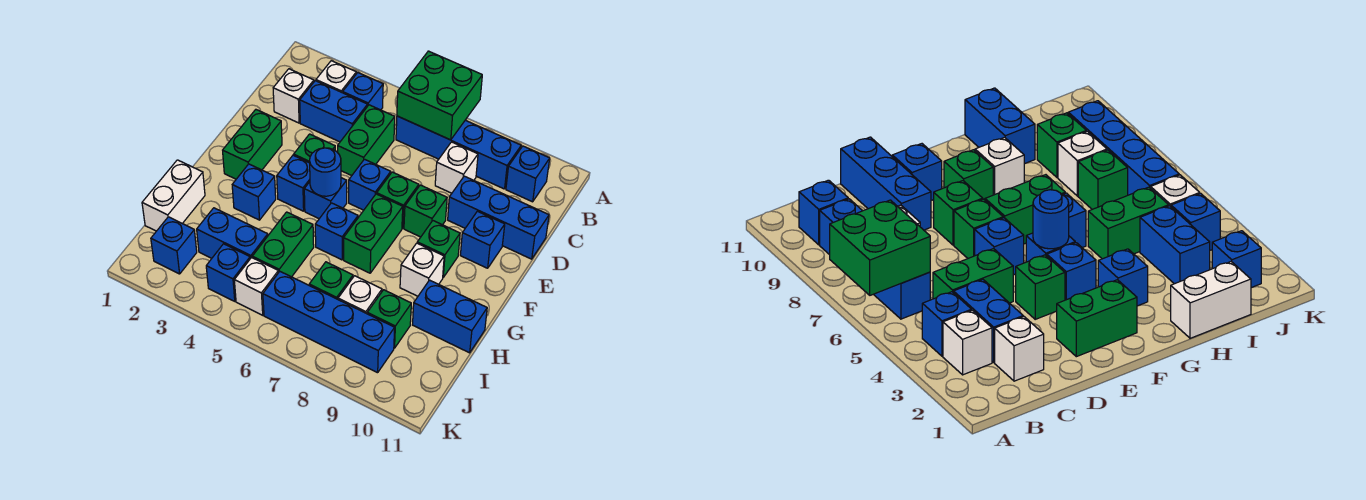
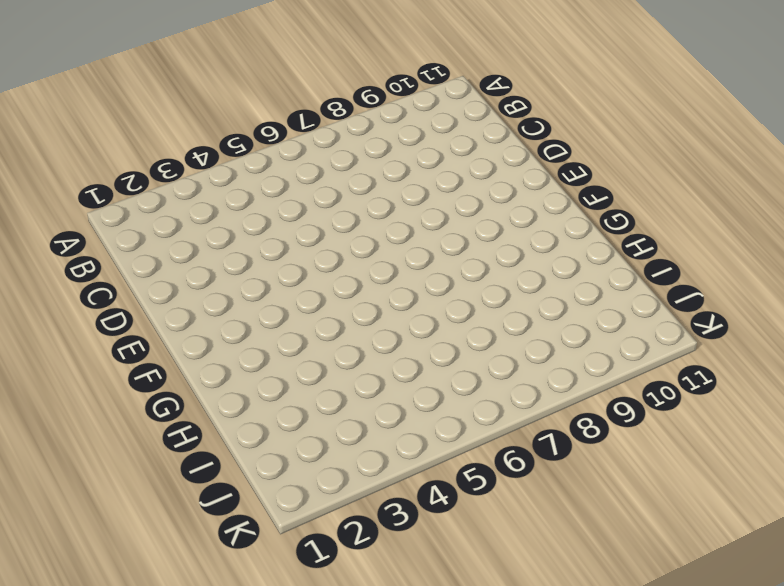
none -> white 1x1 brick [316,61,356,93]
none -> blue 1x1 brick [343,73,383,110]
none -> blue 1x4 brick [396,116,521,189]
none -> blue 1x1 brick [506,146,550,202]

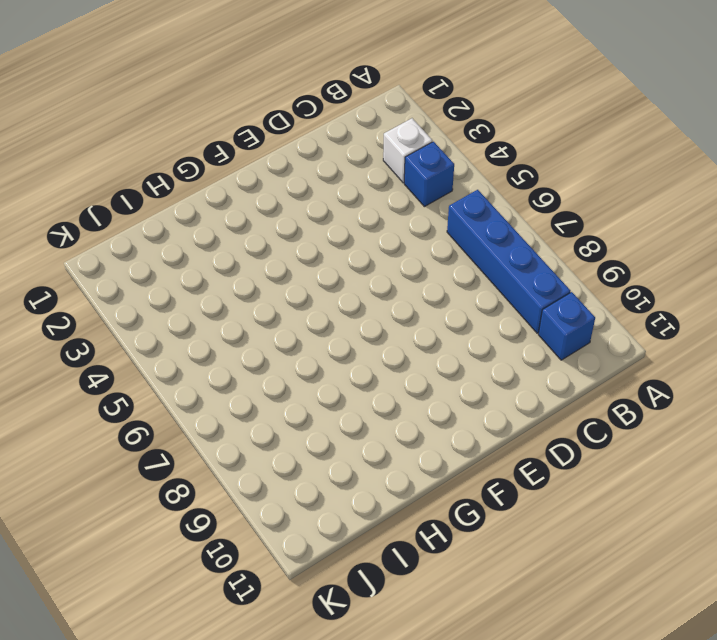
none -> white 1x1 brick [273,69,314,123]
none -> blue 1x2 brick [300,81,368,142]
none -> green 1x2 brick [338,105,395,176]
none -> white 1x1 brick [435,142,478,193]

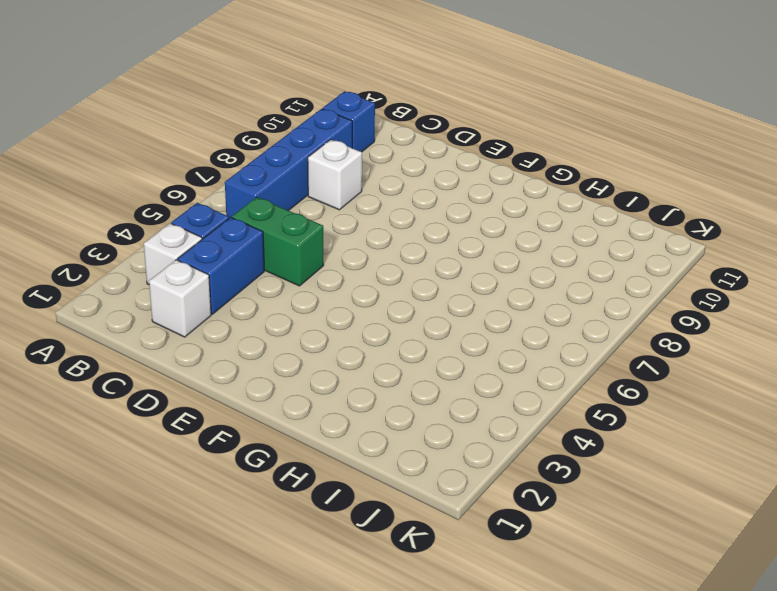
none -> blue 1x3 brick [448,176,549,259]
none -> green 1x2 brick [223,110,282,179]
none -> green 1x1 brick [294,134,335,163]
none -> blue 1x1 brick [349,159,391,210]

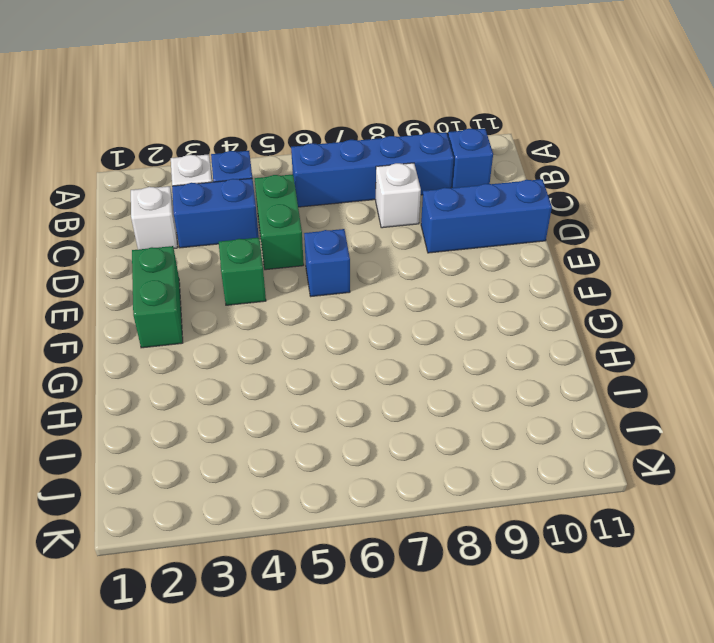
none -> green 1x1 brick [377,172,419,228]
none -> green 1x1 brick [404,185,447,237]
none -> blue 1x1 brick [460,211,505,268]
none -> blue 1x1 brick [277,155,310,211]

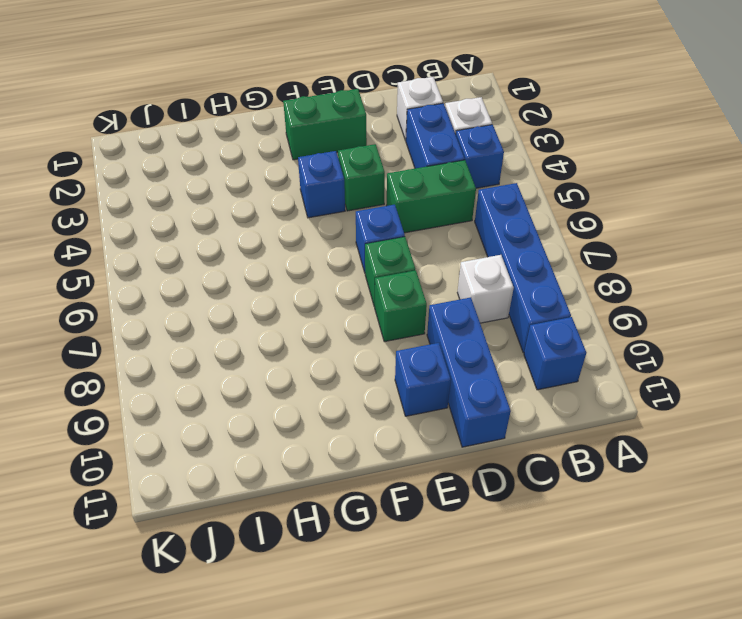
none -> blue 1x1 brick [304,178,347,219]
none -> green 1x2 brick [344,194,403,273]
none -> green 1x1 brick [417,221,460,277]
none -> blue 1x1 brick [232,164,276,220]

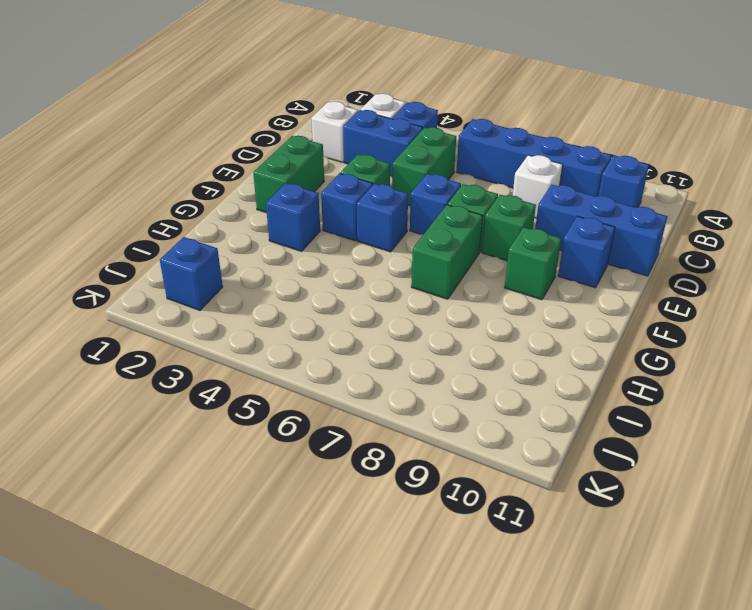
none -> blue 1x1 brick [315,203,358,260]
none -> white 1x1 brick [400,243,444,296]
none -> white 1x2 brick [142,160,205,231]
none -> green 1x2 brick [252,212,314,277]

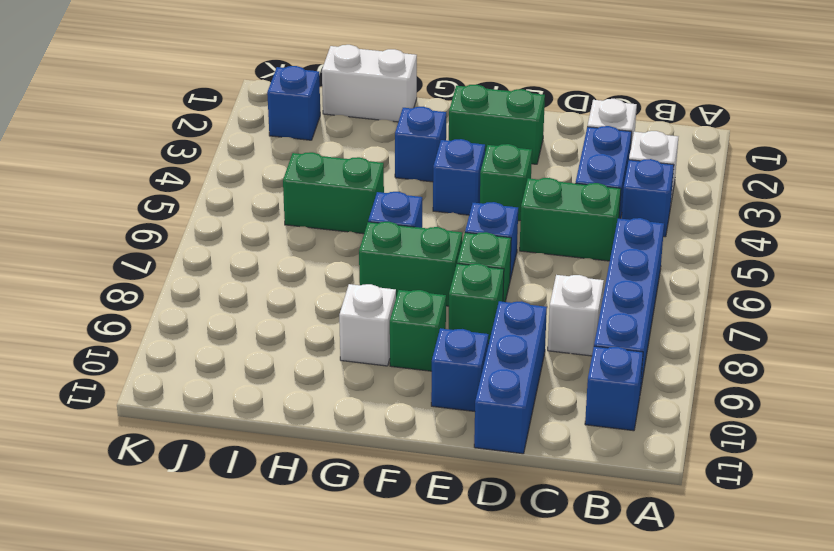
none -> blue 1x1 brick [304,178,347,219]
none -> blue 1x2 brick [413,280,487,353]
none -> blue 1x2 brick [197,208,268,259]
none -> green 1x1 brick [309,262,353,299]

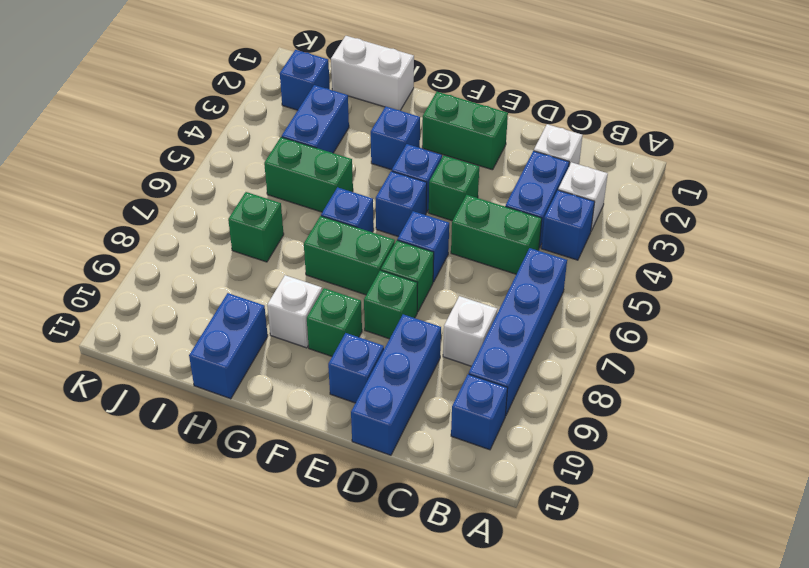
none -> white 1x1 brick [338,276,382,314]
none -> green 1x1 brick [367,290,411,348]
none -> blue 1x1 brick [206,244,250,301]
none -> white 1x1 brick [234,258,279,315]

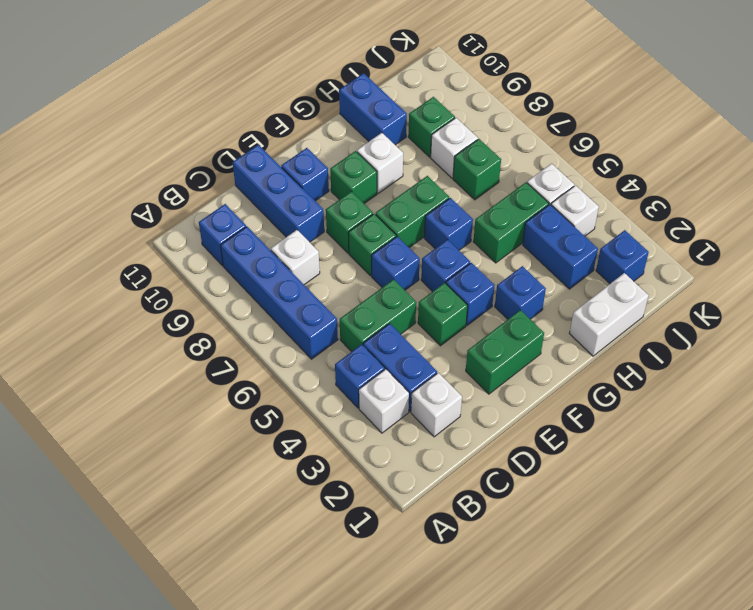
white 1x1 brick [551,185,599,236] -> blue 1x1 brick [206,244,250,301]
none -> blue 1x4 brick [263,272,395,373]
none -> green 2x2 brick [397,51,482,140]
none -> blue 1x1 round brick [310,148,341,196]

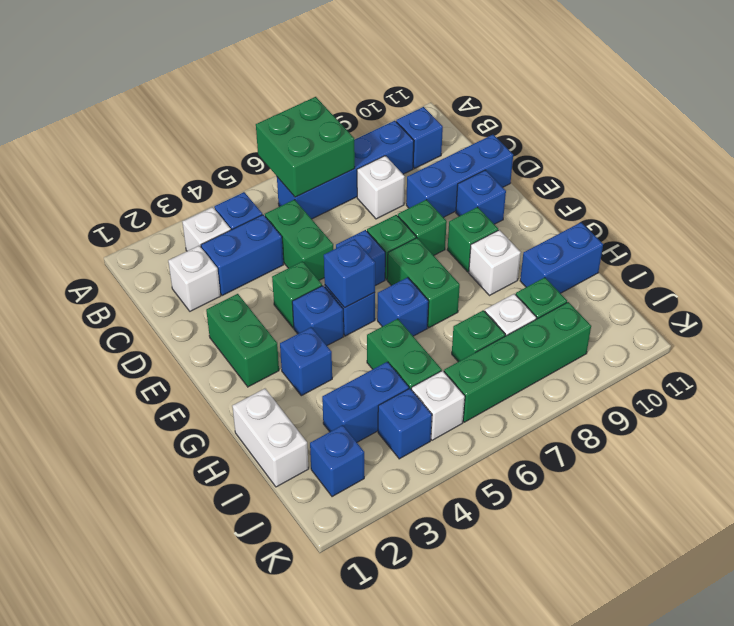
blue 1x1 brick [324,239,375,308] -> blue 1x1 round brick [310,148,341,196]
green 1x4 brick [444,302,591,422] -> blue 1x4 brick [263,272,395,373]

